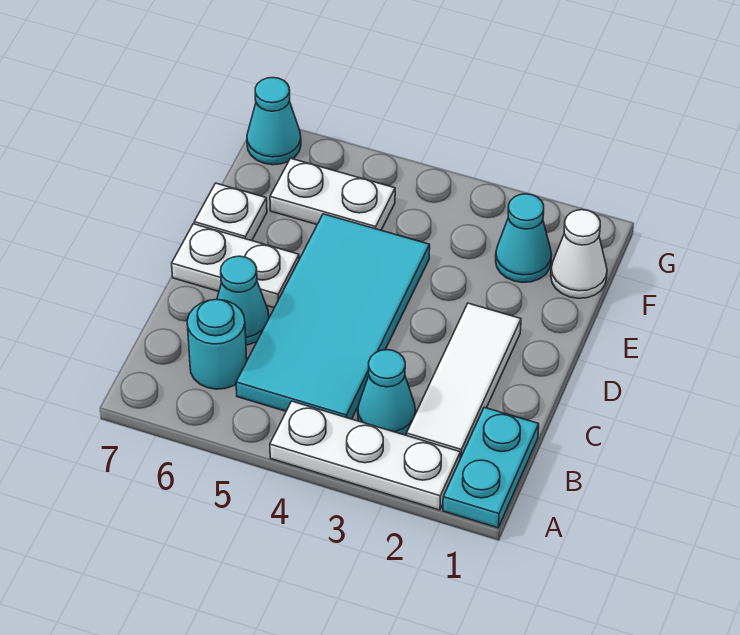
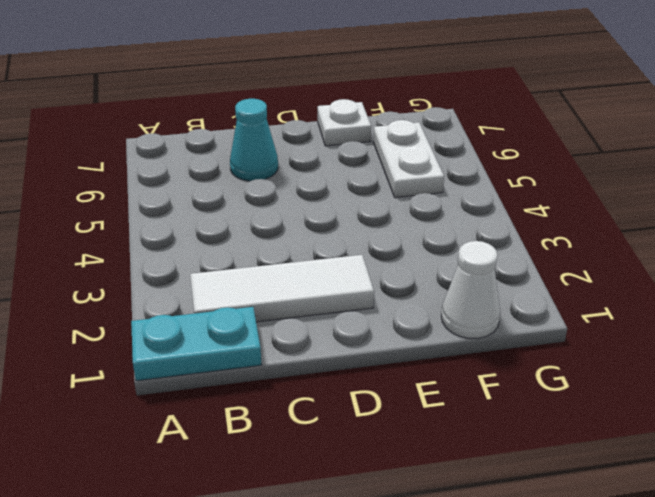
none -> white 1x3 plate [270,401,460,510]
none -> cyan 1x1 cone [358,350,416,435]
none -> cyan 2x4 tile [236,214,430,419]

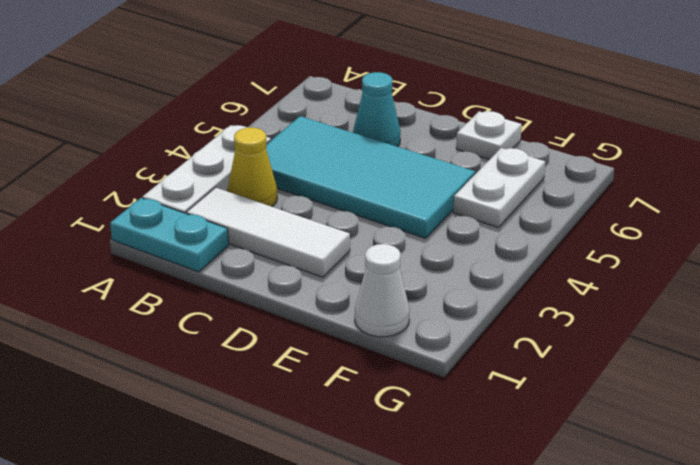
yellow 1x1 cone [227,127,277,207] -> cyan 1x1 cone [358,350,416,435]
none -> cyan 1x1 round brick [187,299,247,389]
none -> white 1x2 plate [172,224,299,308]
none -> cyan 1x1 cone [496,194,552,282]

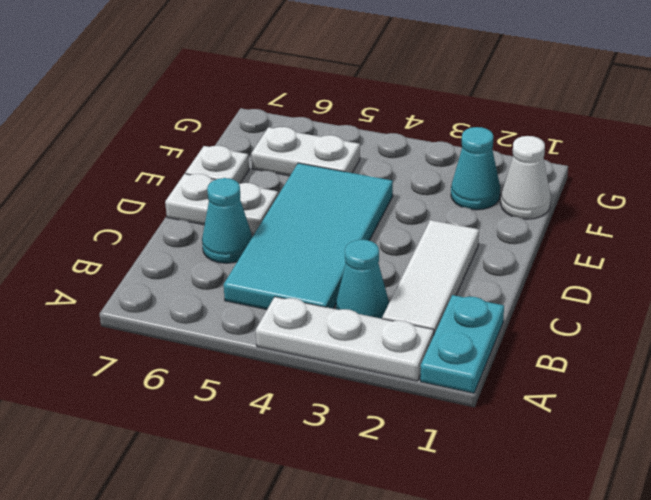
none -> cyan 1x1 round brick [187,299,247,389]
none -> cyan 1x1 cone [247,78,301,165]

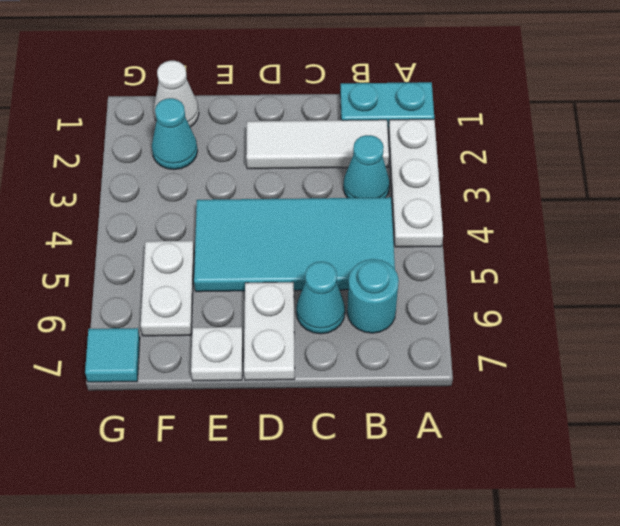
cyan 1x1 tile [85,328,140,382] -> cyan 1x1 cone [247,78,301,165]

